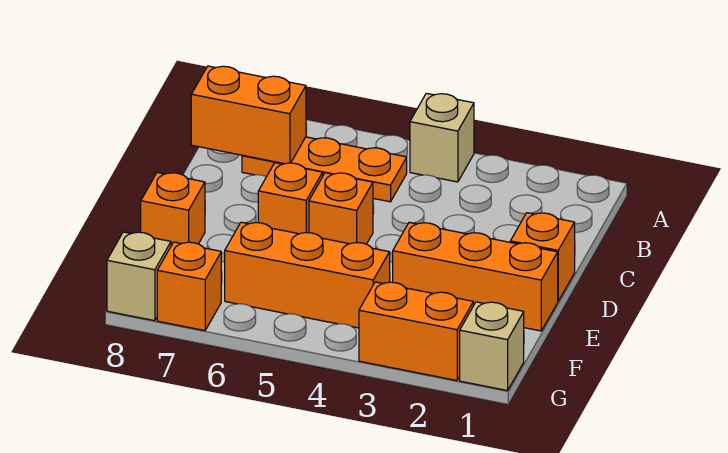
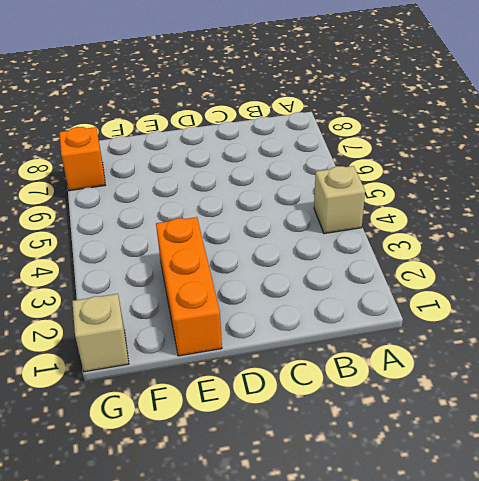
none -> orange 1x3 plate [242,137,407,202]
none -> orange 1x1 brick [510,213,575,301]
none -> orange 1x1 brick [309,173,373,244]

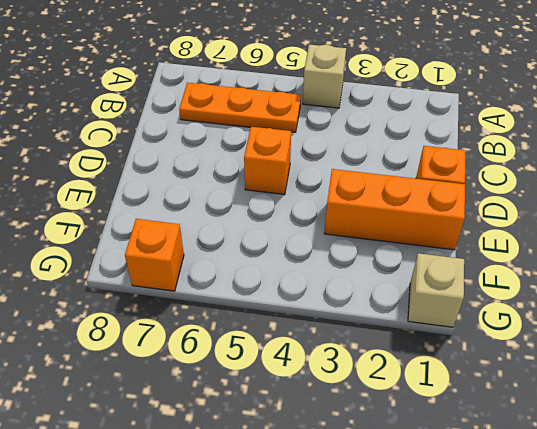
none -> orange 1x1 brick [258,163,323,234]
none -> orange 1x1 brick [141,173,205,245]
none -> orange 1x3 brick [225,222,390,328]

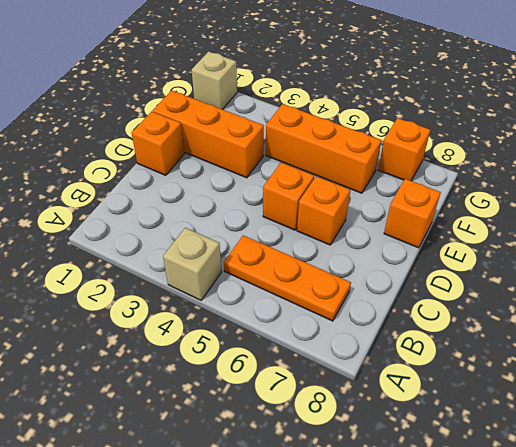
none -> orange 1x2 brick [359,282,473,381]
none -> tan 1x1 brick [107,232,171,321]
none -> orange 1x2 brick [191,66,306,164]

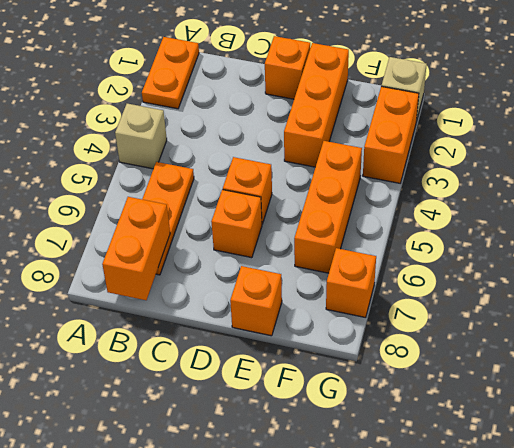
orange 1x2 plate [142,37,199,109] -> none
none -> tan 1x1 brick [107,232,171,321]

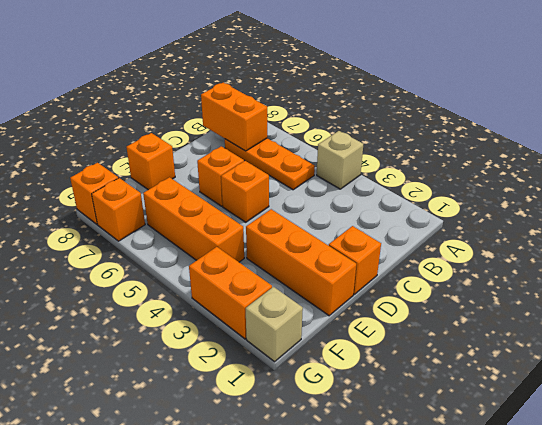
orange 1x1 brick [70,163,118,224] -> tan 1x1 brick [107,232,171,321]

